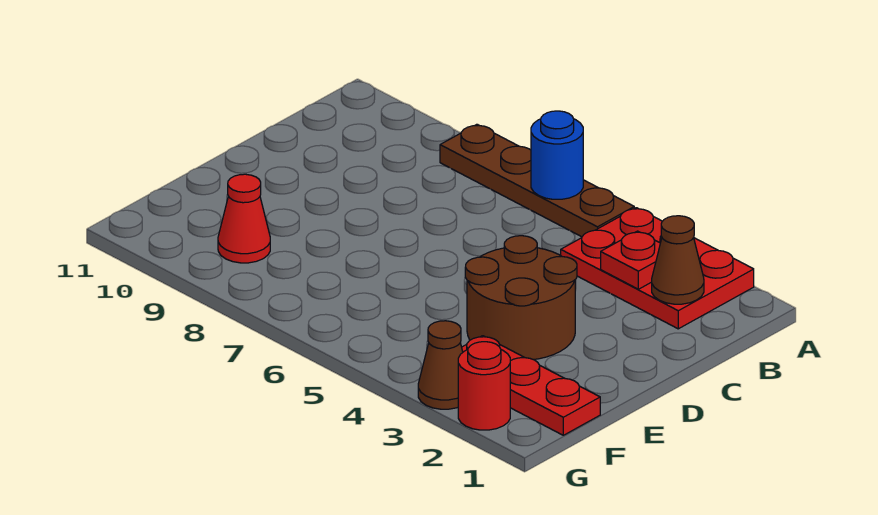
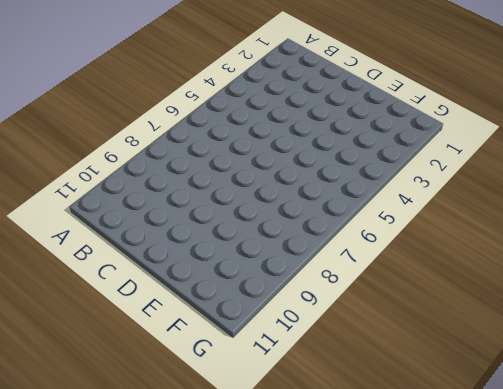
none -> red 2x3 plate [561,208,754,329]
none -> brown 1x4 plate [440,124,634,237]

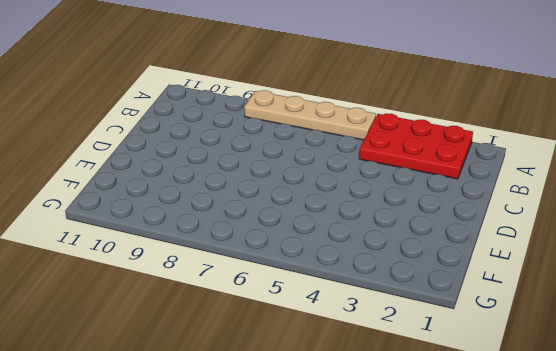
tan 1x4 plate [244,90,376,140] -> brown 1x4 plate [440,124,634,237]
none -> brown 2x2 round brick [465,236,577,360]
none -> red 1x3 plate [462,336,600,435]

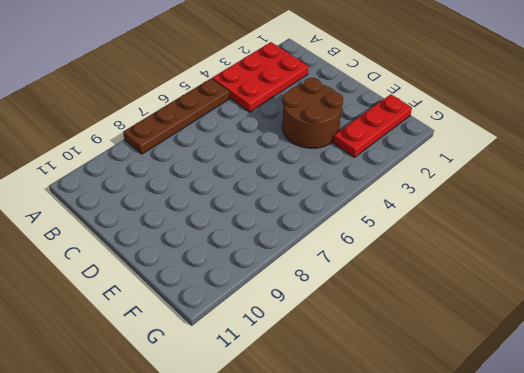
none -> red 1x1 cone [218,174,270,263]
none -> red 1x1 round brick [458,342,510,430]

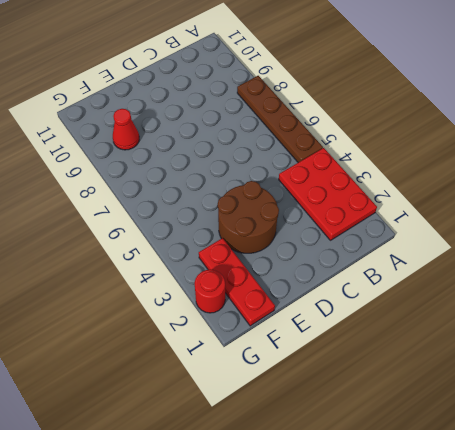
none -> brown 1x1 cone [418,321,463,409]
none -> blue 1x1 round brick [531,111,583,199]

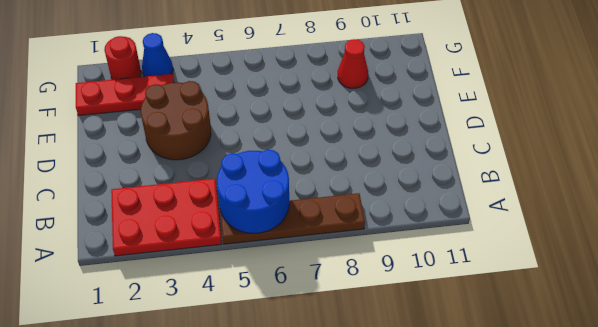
blue 2x2 round brick [217,150,289,233] -> blue 1x1 round brick [531,111,583,199]
blue 1x1 cone [142,33,173,76] -> brown 1x1 cone [418,321,463,409]
none -> brown 1x1 cone [652,216,704,304]
none -> red 1x1 plate [601,231,660,289]

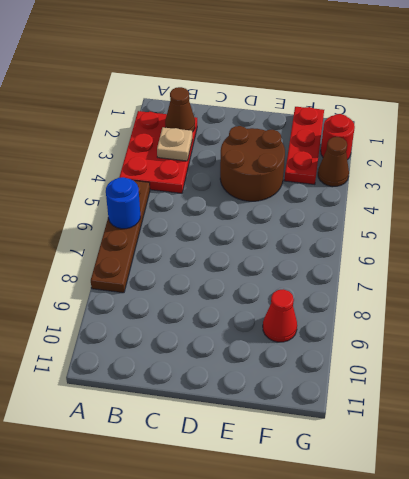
tan 1x1 plate [157,127,192,161] -> red 1x1 plate [601,231,660,289]

